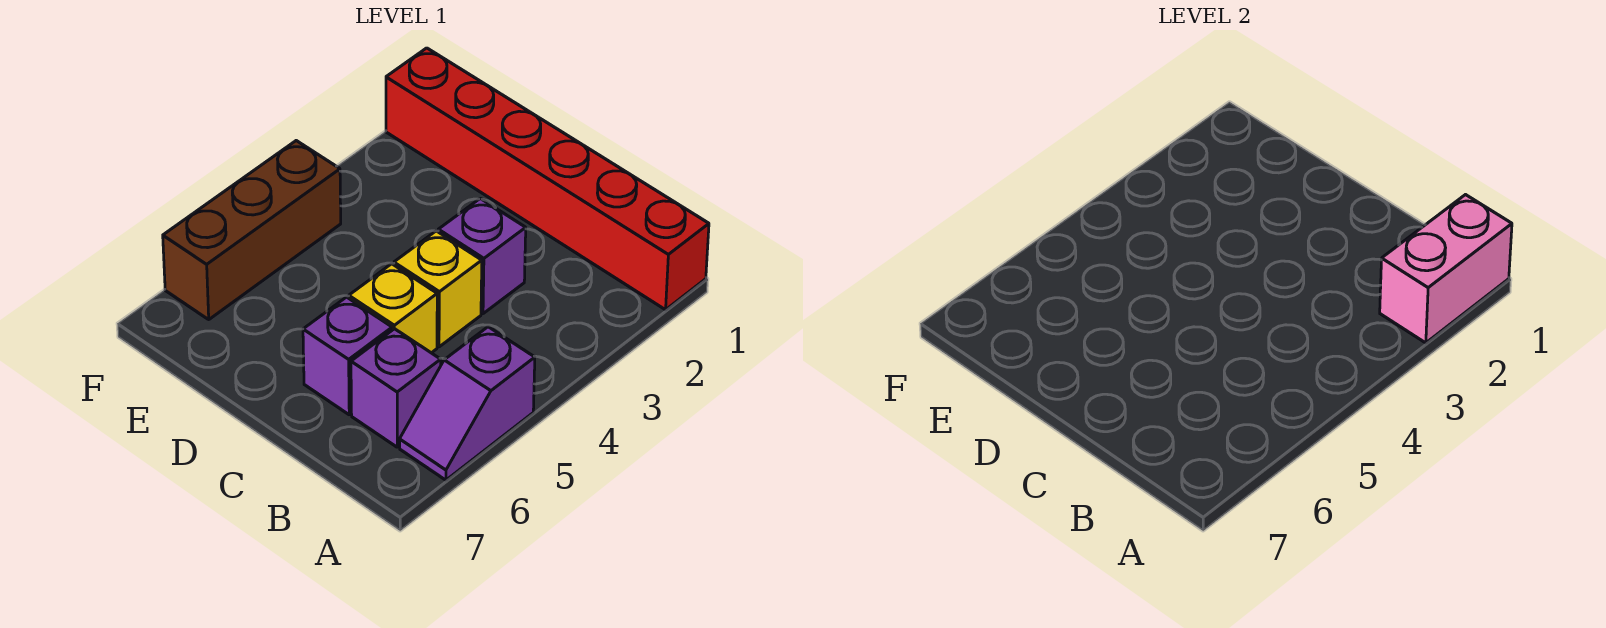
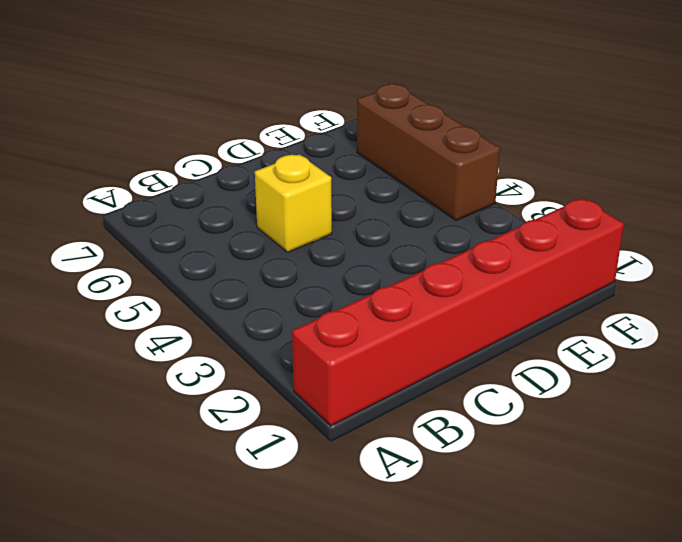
none -> purple 1x2 slope [400,327,535,480]
none -> purple 1x1 brick [351,329,441,447]

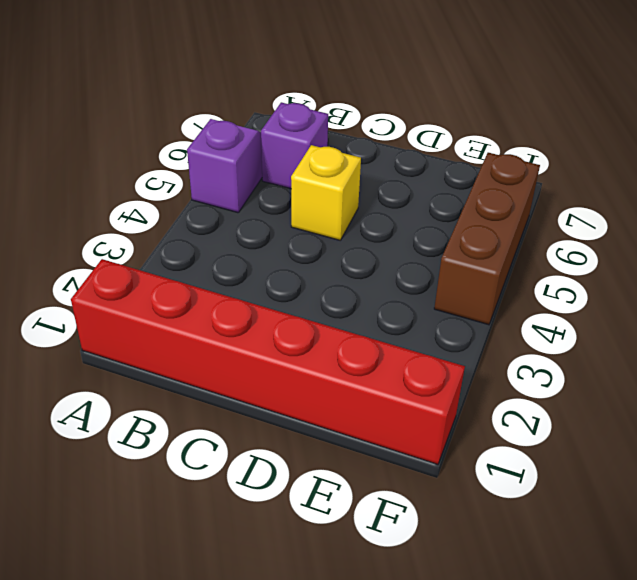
none -> purple 1x1 brick [438,199,526,314]
none -> yellow 1x1 brick [394,231,482,347]

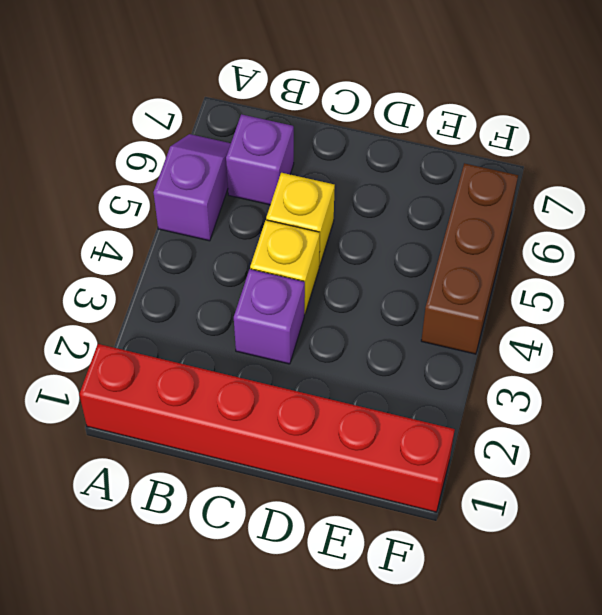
none -> purple 1x1 brick [303,297,392,415]
none -> pink 1x2 brick [1380,195,1512,343]

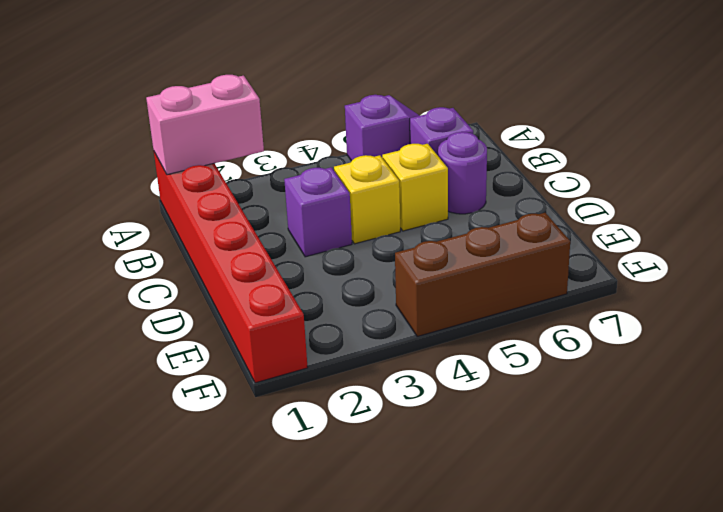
purple 1x1 round brick [438,132,487,214] -> purple 1x1 brick [303,297,392,415]

